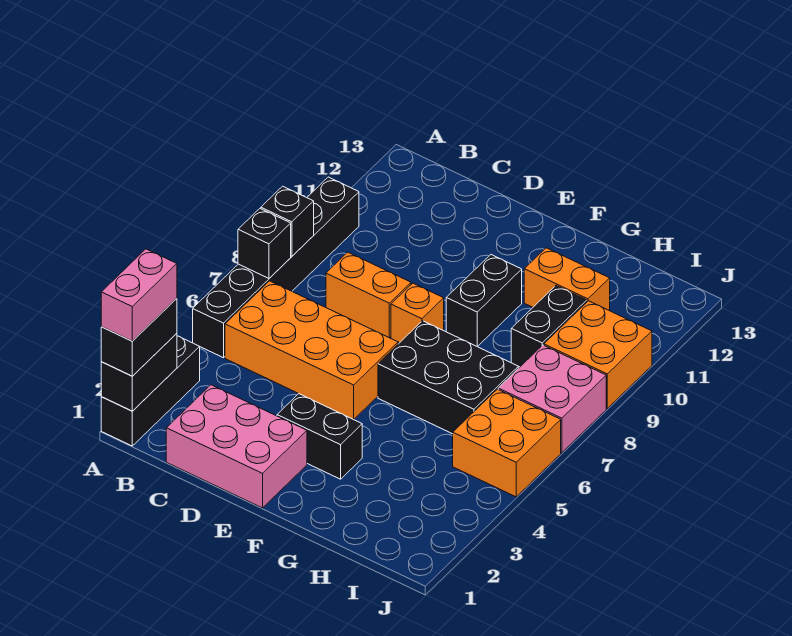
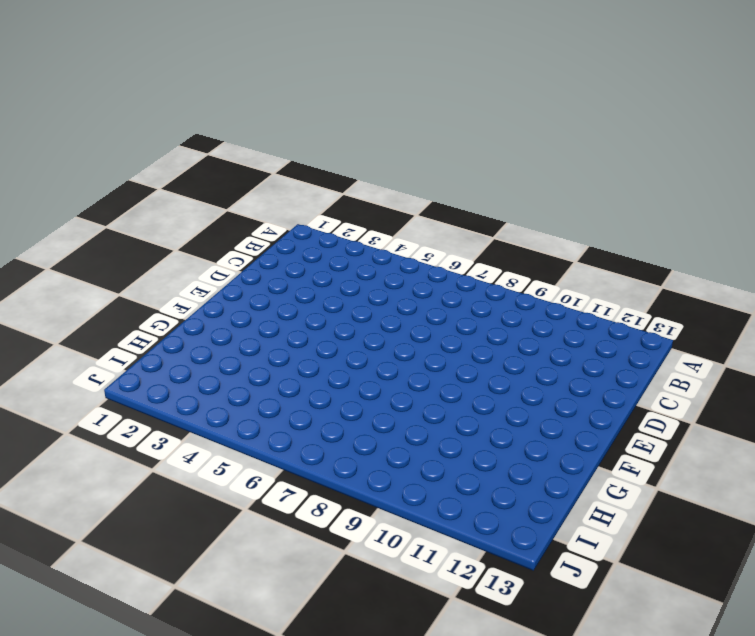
none -> black 1x3 brick [101,336,200,446]
none -> black 1x6 brick [193,177,359,358]
none -> orange 2x4 brick [225,281,398,419]

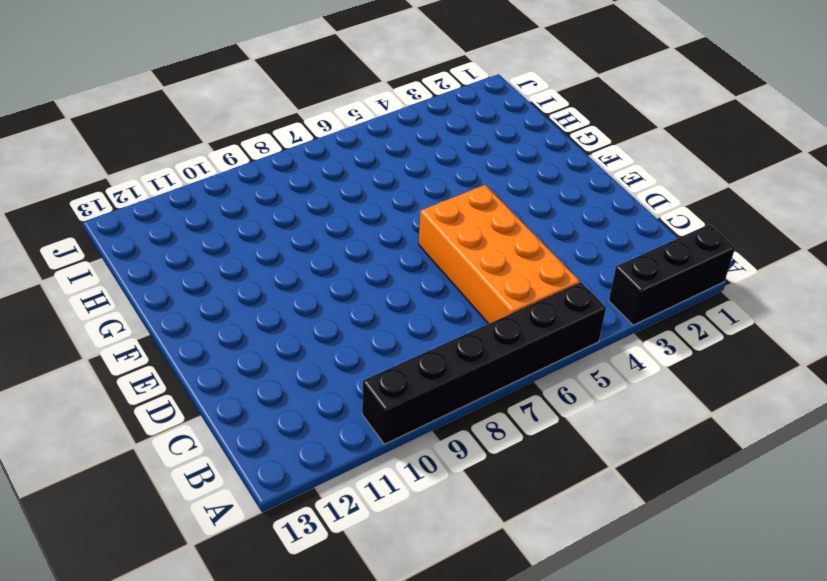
none -> pink 2x3 brick [166,385,307,508]
none -> orange 1x2 brick [326,252,411,338]
none -> black 1x2 brick [277,394,362,479]

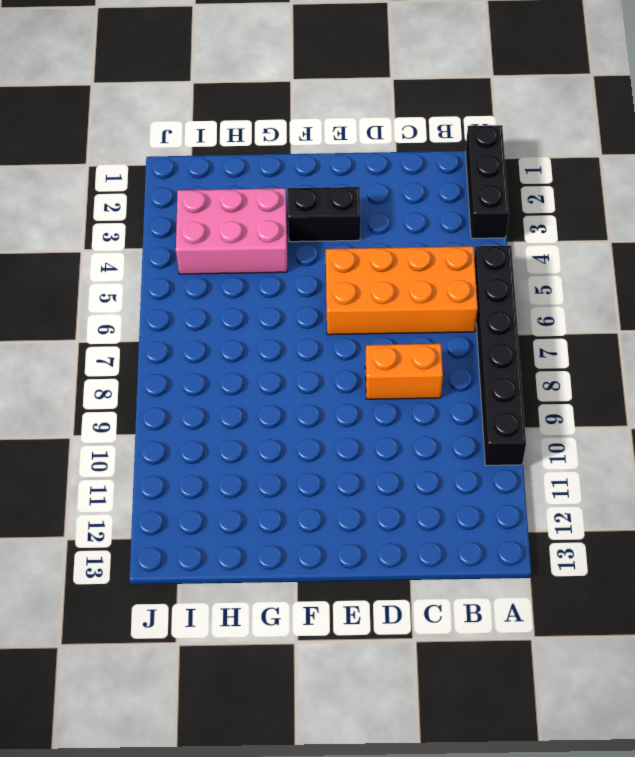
pink 2x3 brick [176,188,287,274] -> pink 2x3 brick moved to [166,385,307,508]
none -> orange 1x1 brick [391,283,444,343]
none -> black 2x3 brick [378,321,518,434]
none -> black 1x2 brick [446,255,522,347]

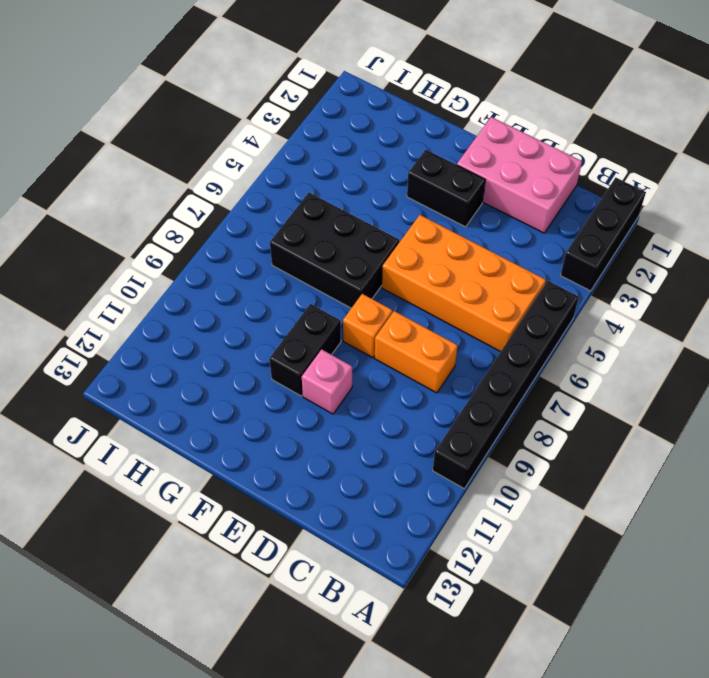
pink 1x1 brick [302,349,352,414] -> none
none -> orange 1x2 brick [524,248,610,311]
none -> black 1x2 brick [511,286,587,367]
none -> orange 2x2 brick [453,389,561,497]

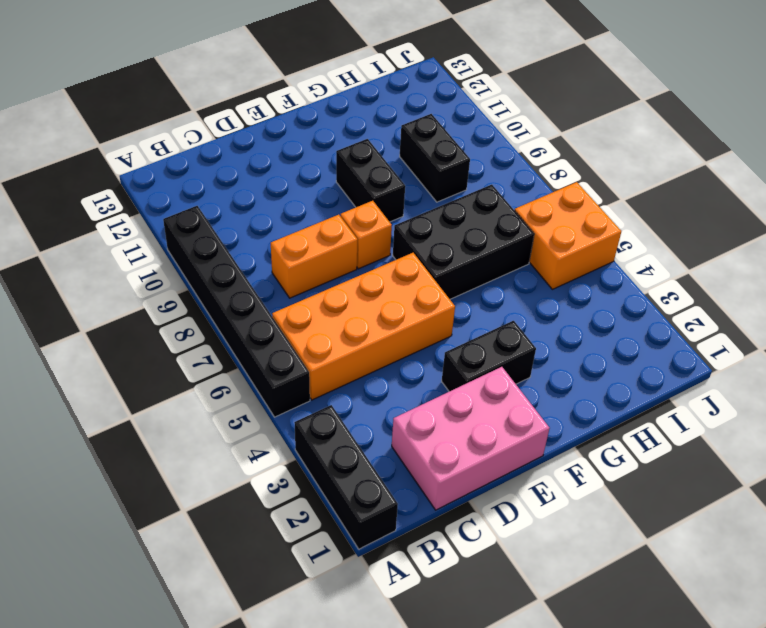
none -> orange 1x2 brick [524,248,610,311]
none -> pink 2x2 brick [498,345,606,453]
none -> orange 2x2 brick [544,301,652,408]

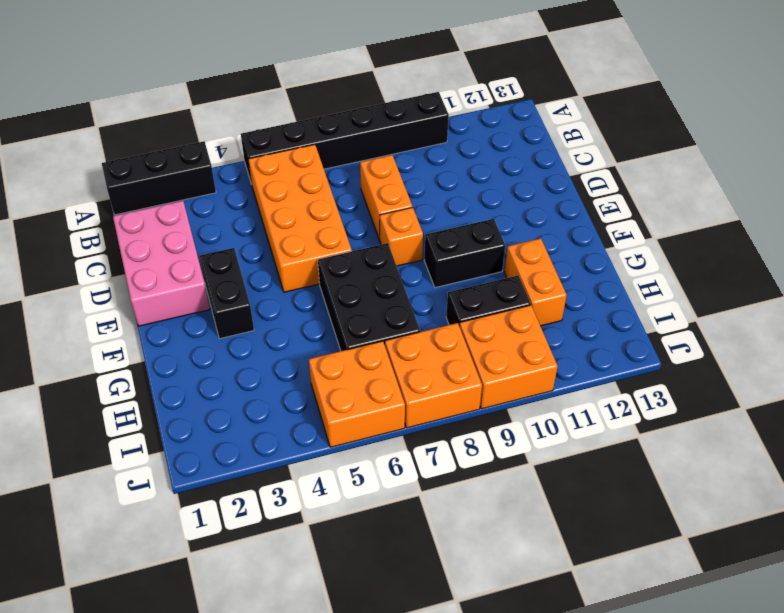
orange 2x2 brick [385,323,482,428] -> pink 2x2 brick [498,345,606,453]
none -> black 1x2 brick [101,333,177,411]
none -> black 1x1 brick [238,209,291,278]
none -> black 1x1 brick [261,186,314,256]

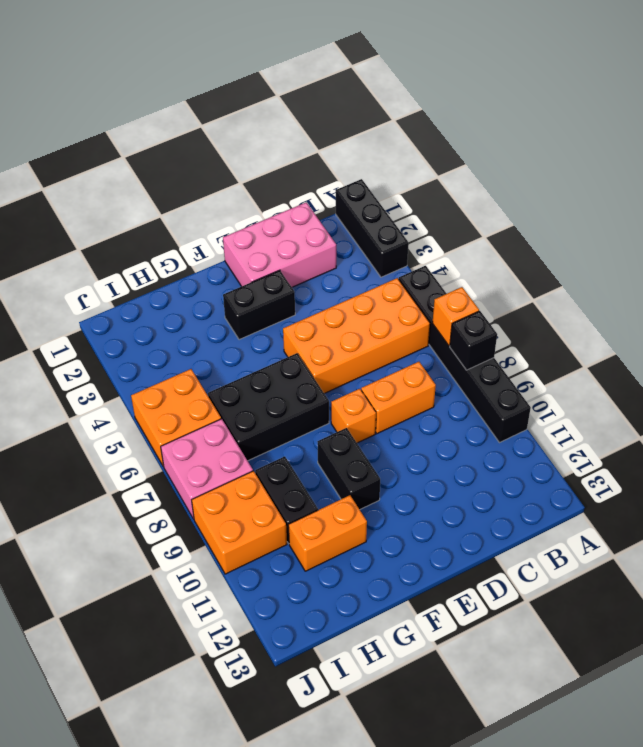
orange 1x1 brick [432,287,479,346] -> black 1x1 brick [238,209,291,278]
none -> black 1x2 brick [101,333,177,411]
none -> black 1x2 brick [101,299,177,376]
none -> pink 1x2 brick [101,249,177,341]

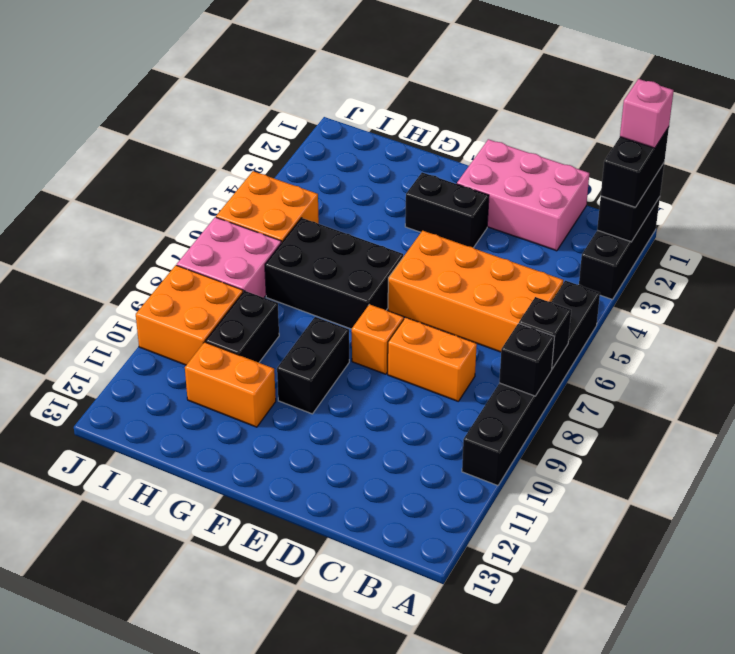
pink 1x1 brick [620,79,674,148] -> pink 1x2 brick [101,249,177,341]

